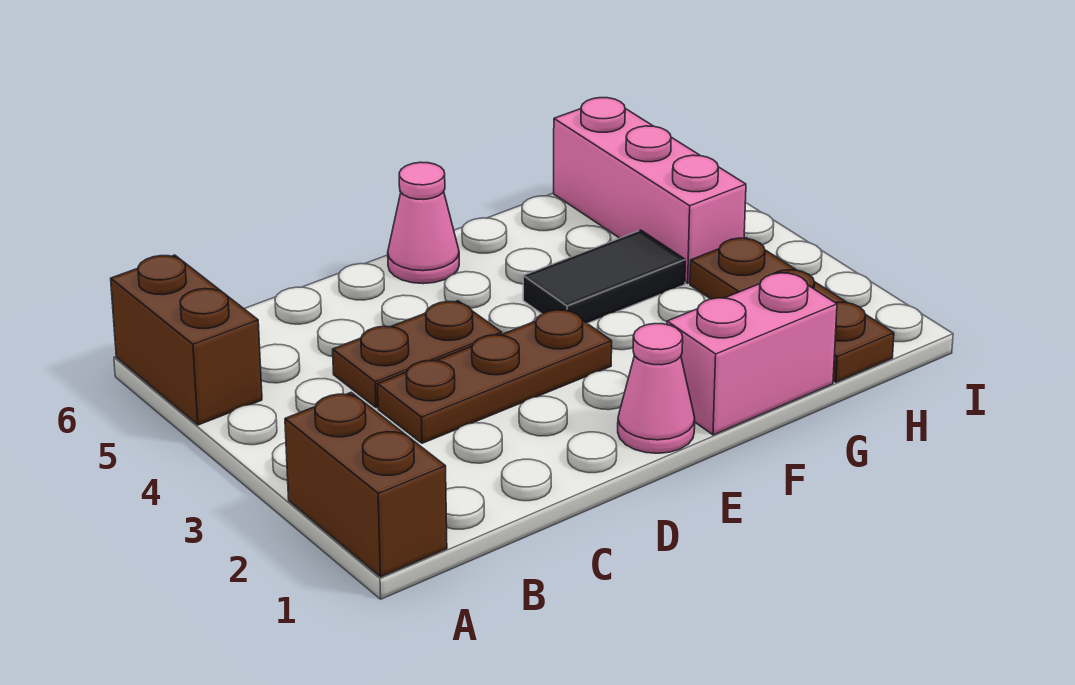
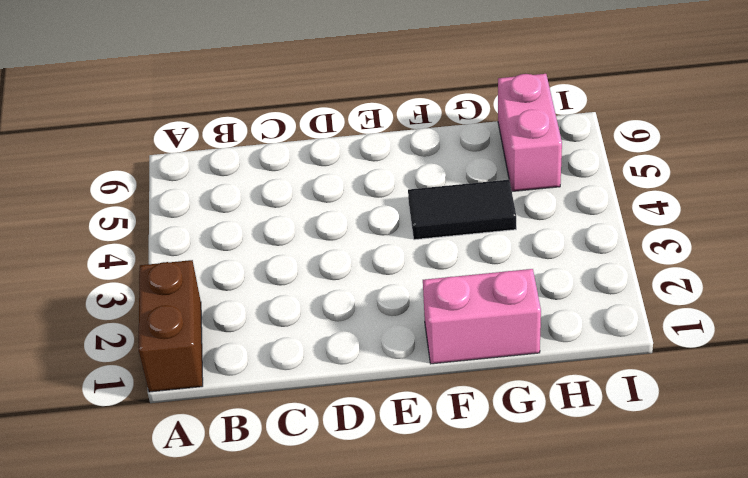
pink 1x2 brick [498,74,562,191] -> pink 1x3 brick [554,98,746,283]
none -> brown 1x2 brick [111,255,262,425]
none -> brown 1x3 plate [378,309,612,443]

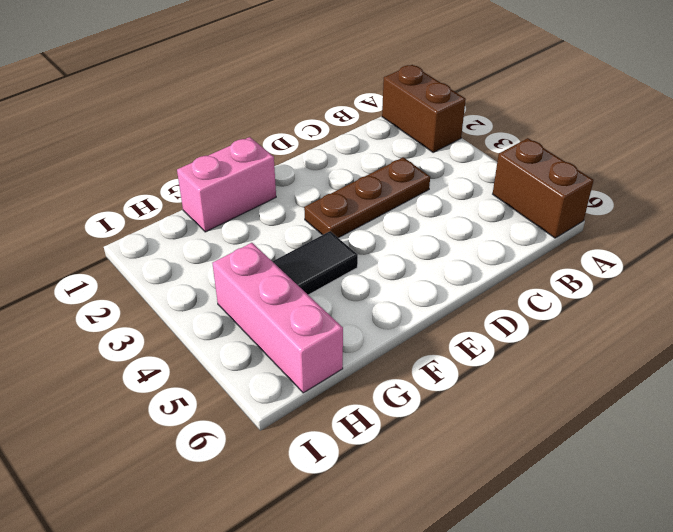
none -> brown 1x2 plate [333,301,502,408]
none -> pink 1x1 cone [618,324,695,453]

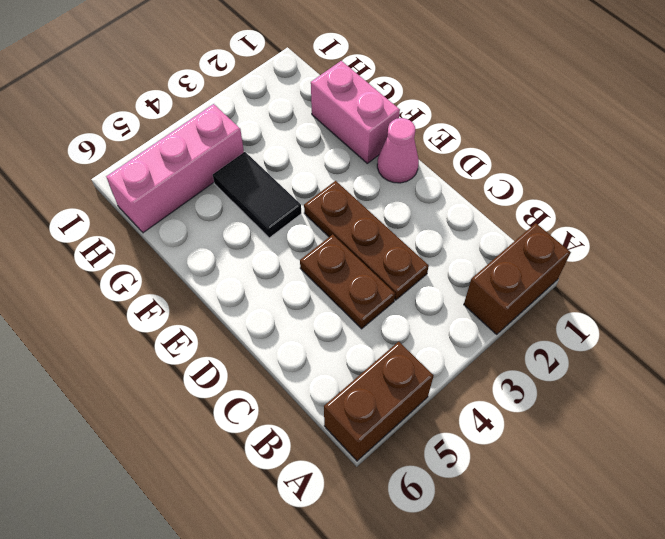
none -> pink 1x1 cone [388,162,459,284]
none -> brown 1x3 plate [690,238,894,382]

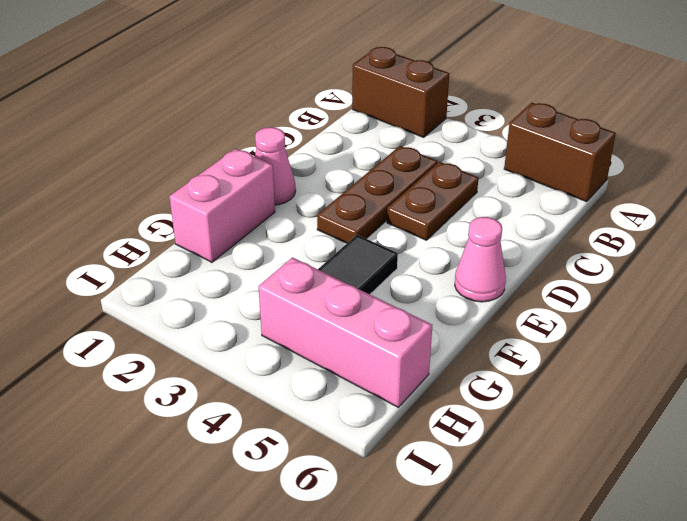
none -> brown 1x3 plate [690,238,894,382]

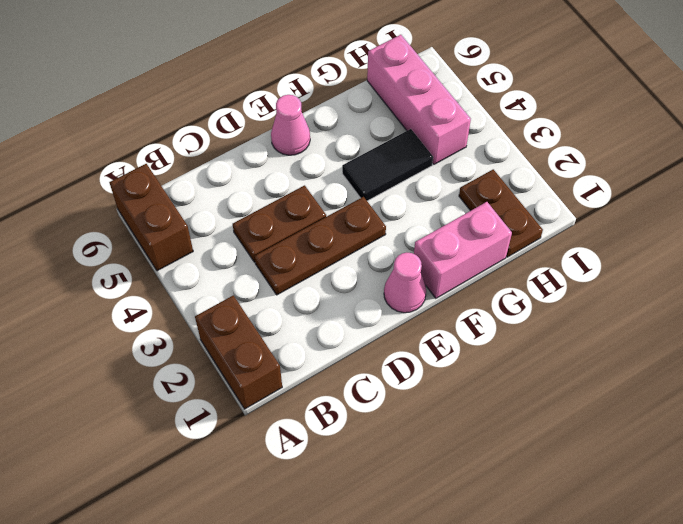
brown 1x2 plate [459,169,543,257] -> brown 1x3 plate [690,238,894,382]

